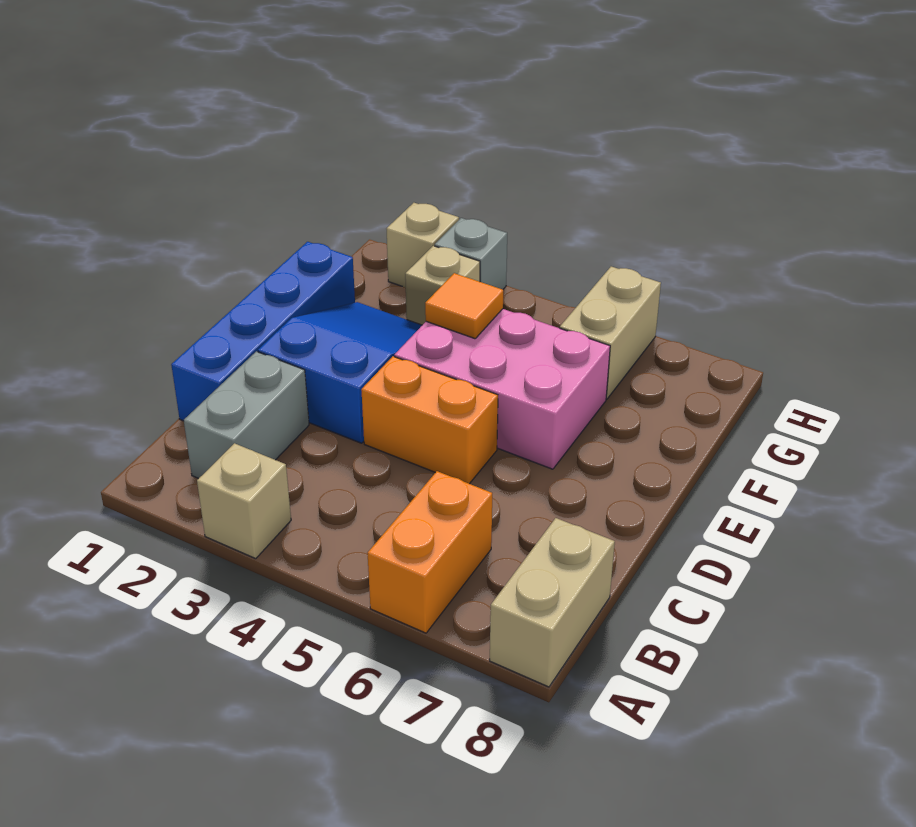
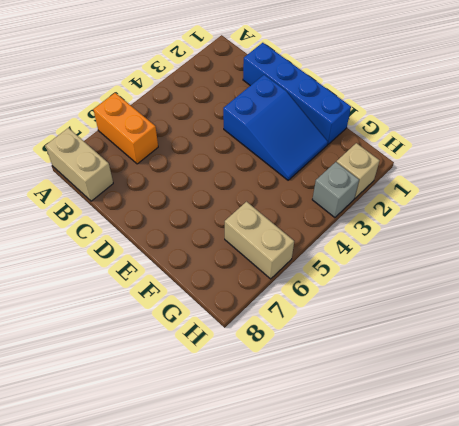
none -> tan 1x1 brick [197,443,291,559]
none -> grey 1x2 brick [184,351,309,479]
none -> orange 1x2 brick [361,356,498,484]

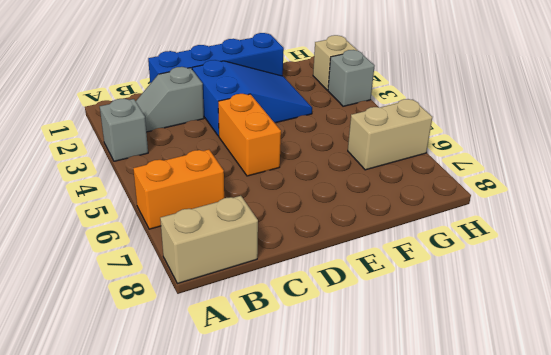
grey 1x1 brick [100,99,148,161] -> tan 1x1 brick [197,443,291,559]
grey 1x2 slope [136,67,204,132] -> grey 1x2 brick [184,351,309,479]
none -> pink 2x3 brick [394,309,610,469]
none -> tan 1x1 brick [405,246,480,325]
none -> orange 1x1 tile [425,273,503,339]

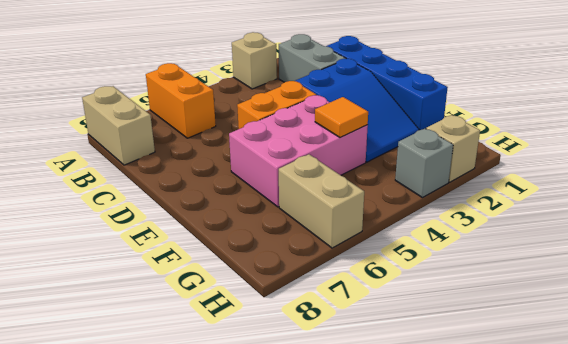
none -> tan 1x1 brick [405,246,480,325]

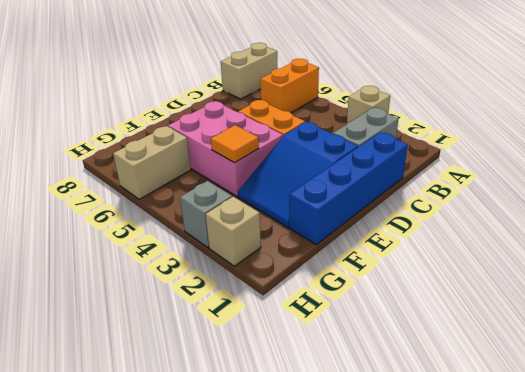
none -> tan 1x1 brick [405,246,480,325]

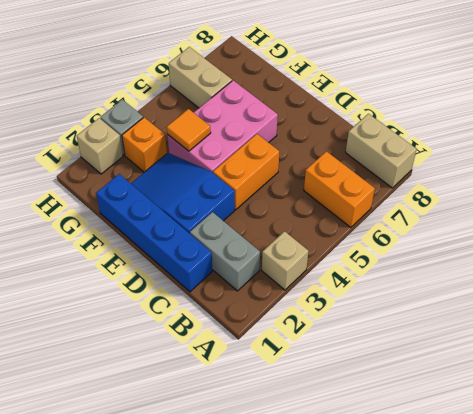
orange 1x1 brick [122,117,167,172] -> tan 1x1 brick [405,246,480,325]

